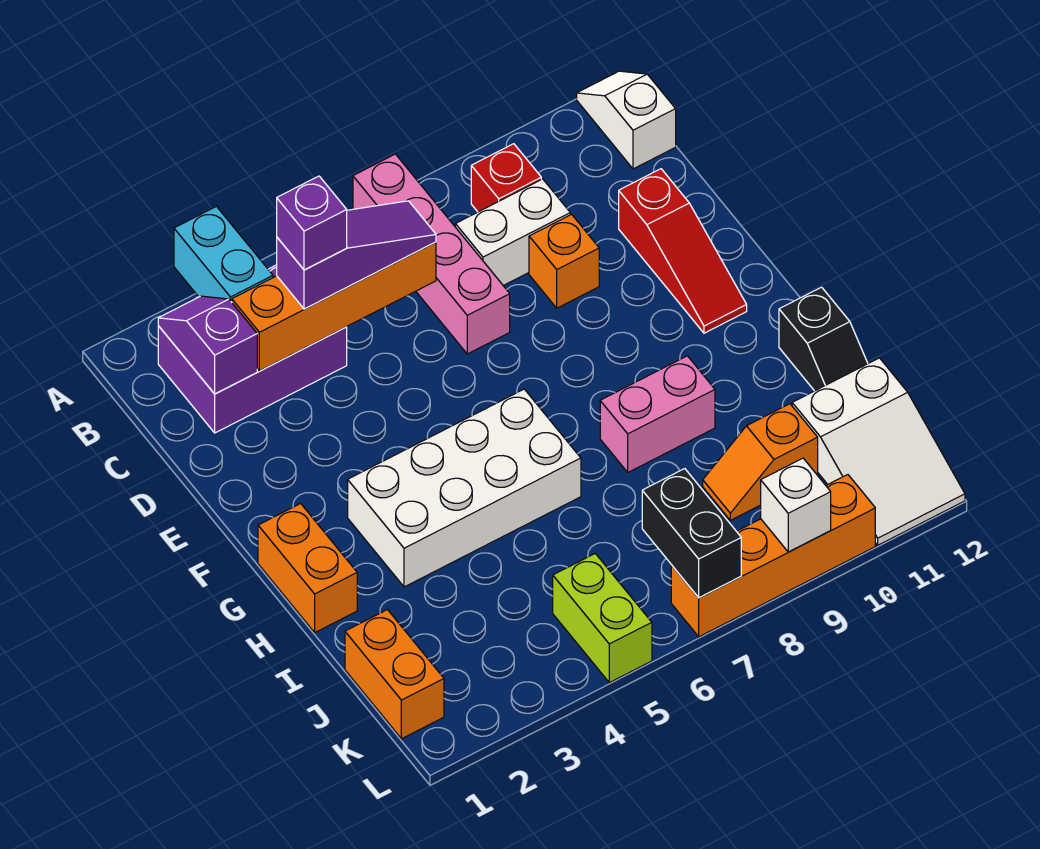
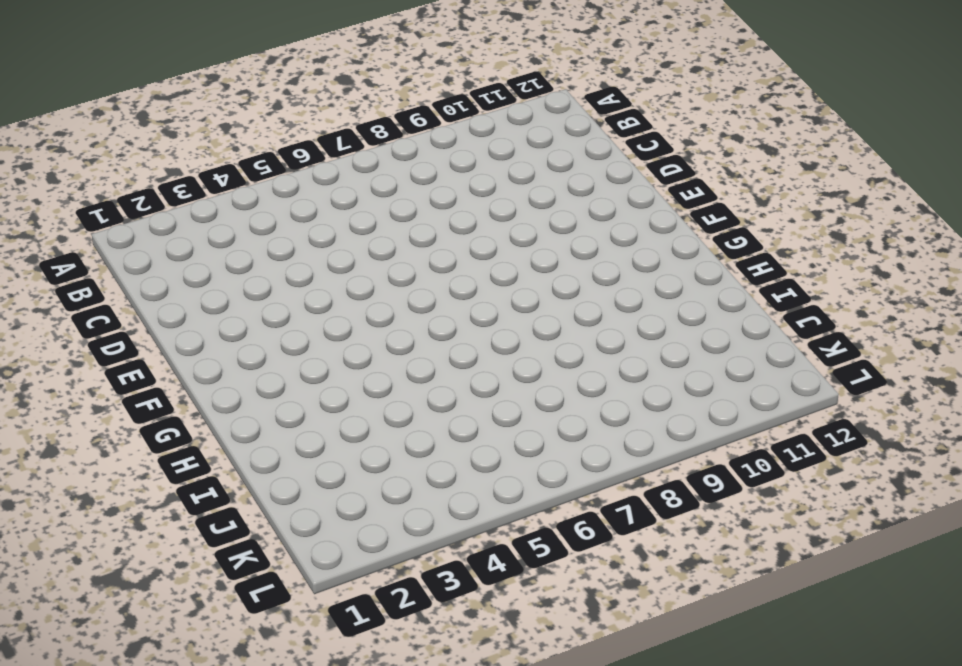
none -> pink 1x4 brick [353,154,510,354]
none -> white 1x2 slope [577,71,676,169]
none -> purple 2x3 brick [158,265,347,433]

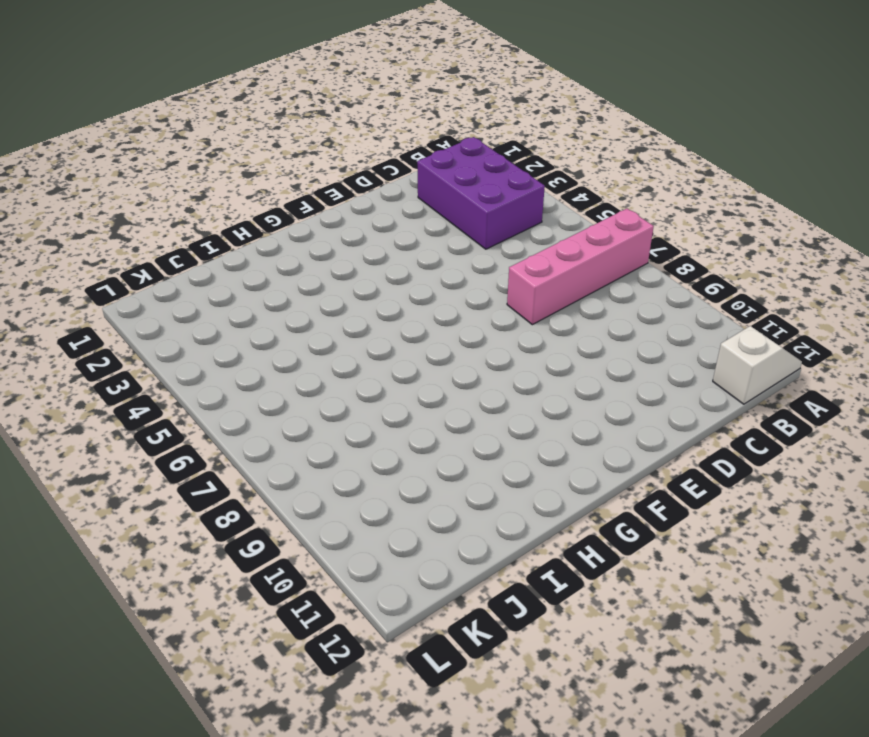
none -> red 1x1 brick [471,144,541,212]
none -> white 1x2 brick [455,179,570,286]
none -> orange 1x1 brick [529,214,599,308]

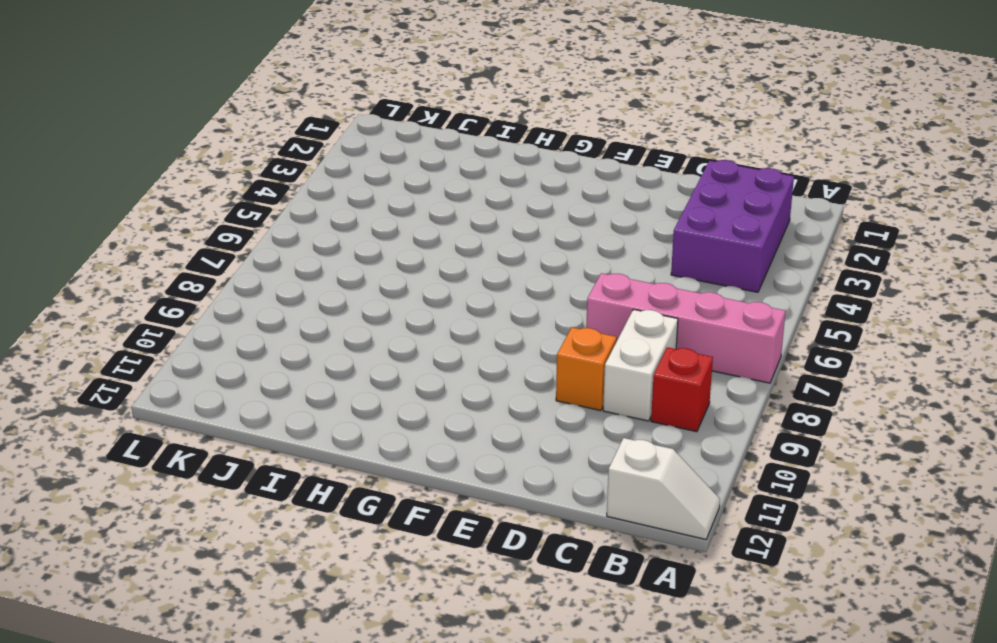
none -> red 1x3 slope [619,169,747,333]
none -> orange 1x2 brick [258,503,357,632]
none -> white 2x4 brick [348,389,581,587]

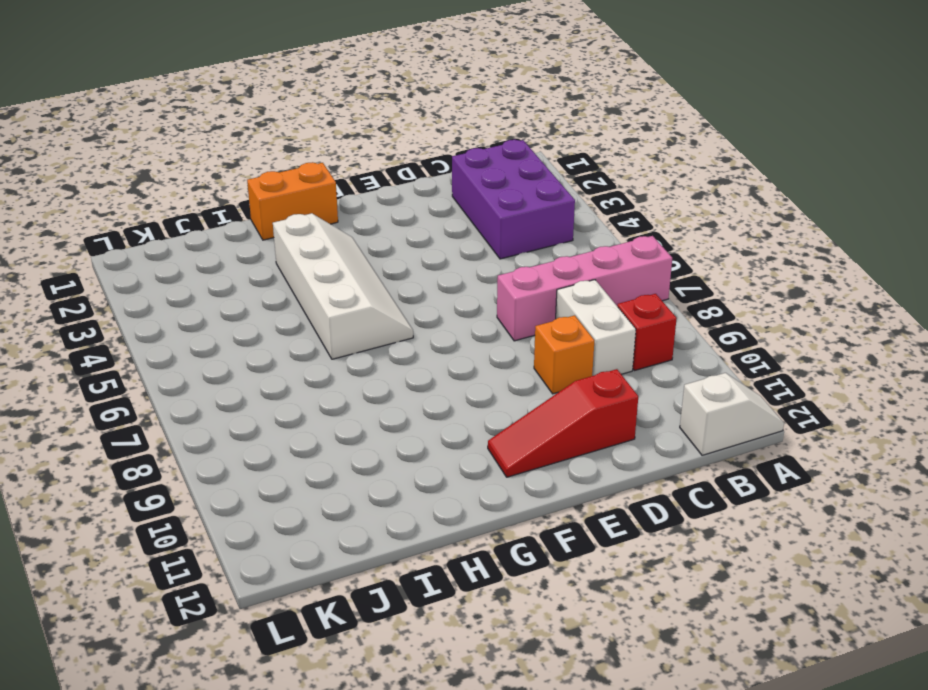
white 2x4 slope [273,213,413,359] -> white 2x4 brick [348,389,581,587]
none -> pink 1x2 brick [600,356,715,472]
none -> black 1x2 slope [779,287,868,391]
none -> orange 1x2 brick [345,610,444,739]

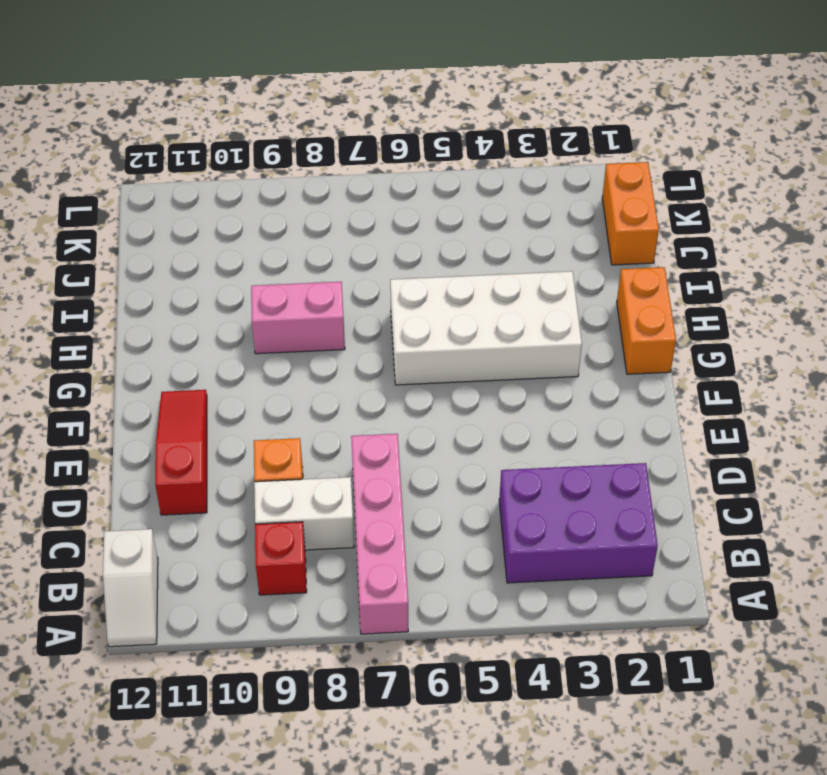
none -> black 1x2 slope [779,287,868,391]
none -> orange 1x2 slope [703,404,818,520]
none -> white 2x3 slope [792,358,965,545]

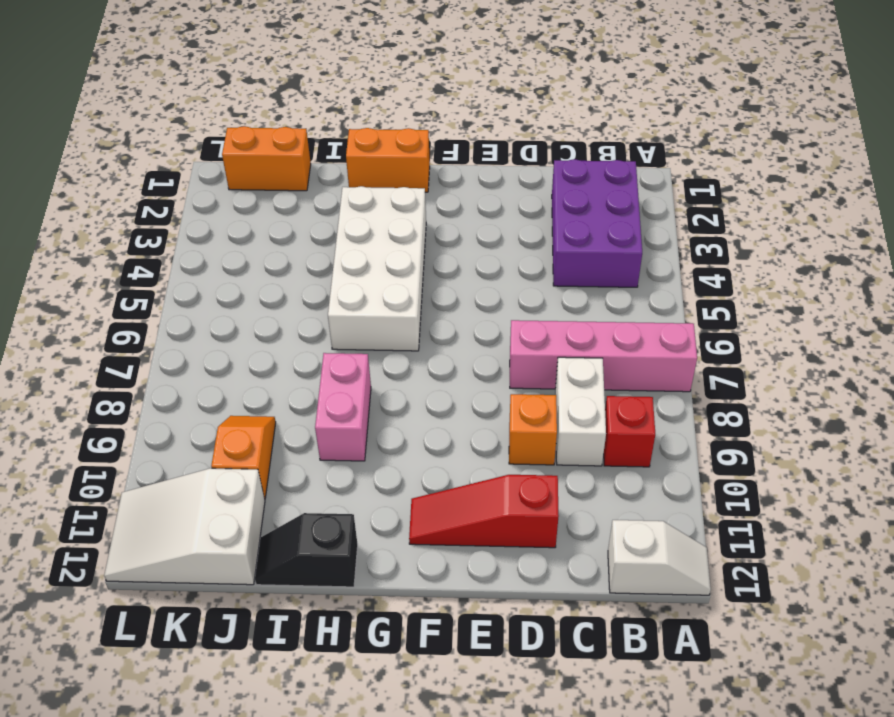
none -> lime 1x2 brick [553,554,652,683]
none -> orange 1x4 brick [671,475,875,637]
none -> cyan 1x2 brick [174,207,273,302]

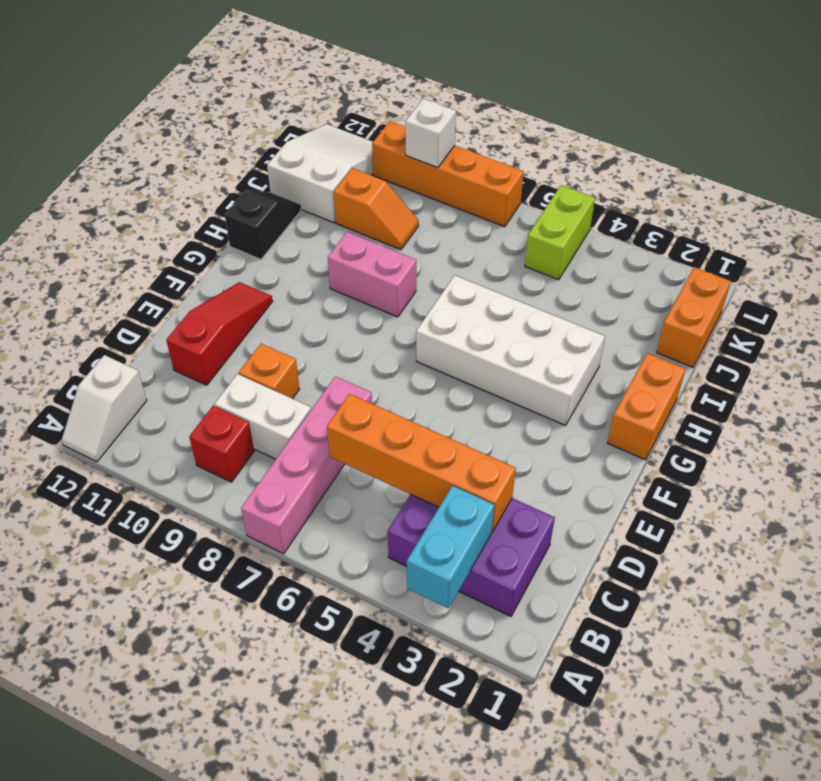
none -> purple 1x2 slope [158,296,257,394]
none -> black 1x2 brick [642,469,741,598]
none -> purple 1x3 slope [277,201,436,309]

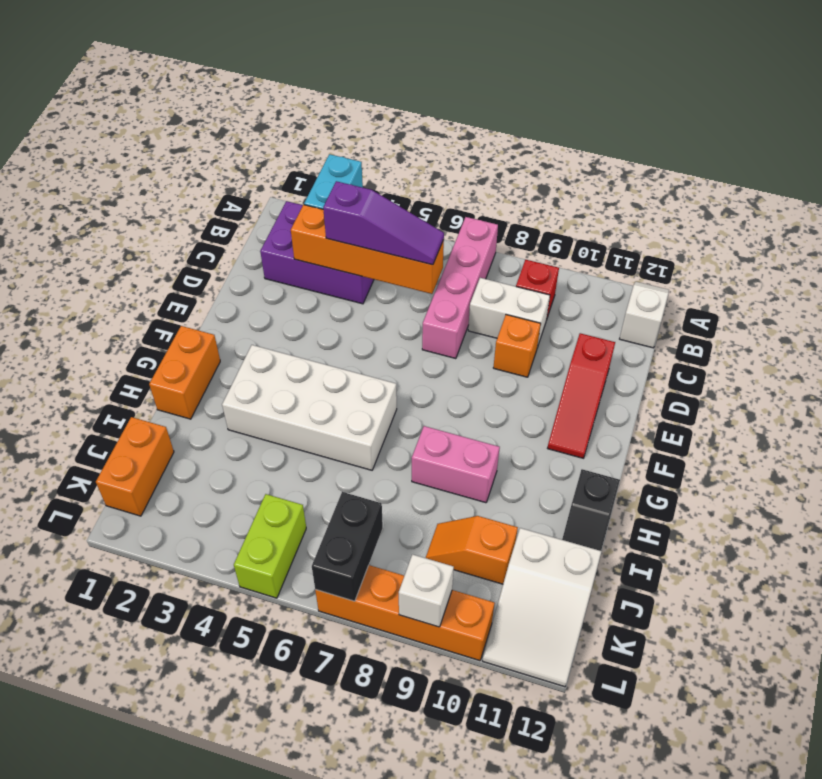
none -> purple 1x2 slope [158,296,257,394]
none -> purple 1x1 brick [277,176,347,270]

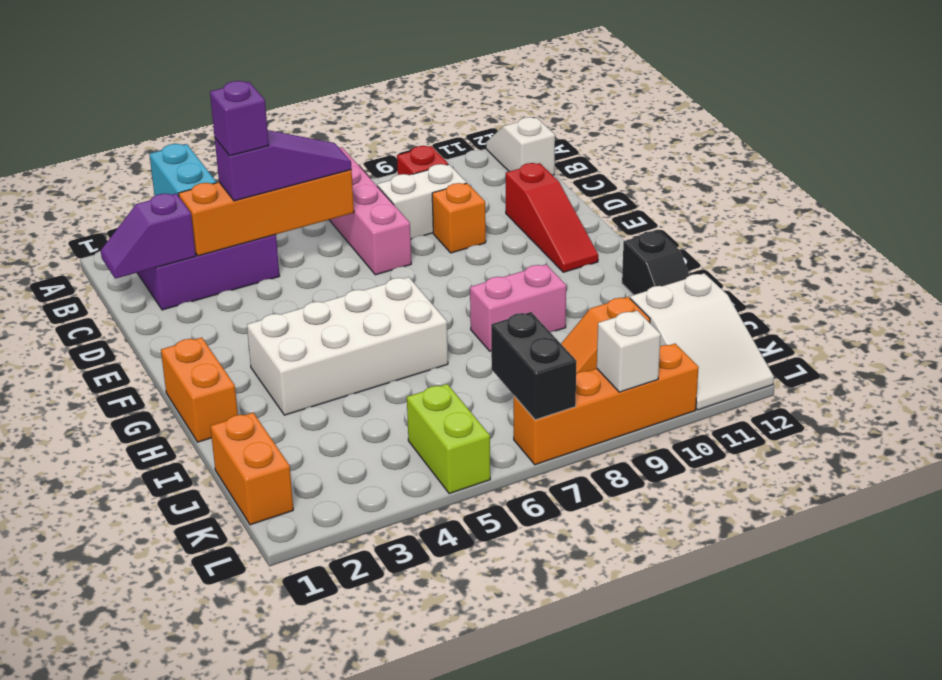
purple 1x2 slope [101,194,196,279] -> purple 1x2 slope turned to [158,296,257,394]

